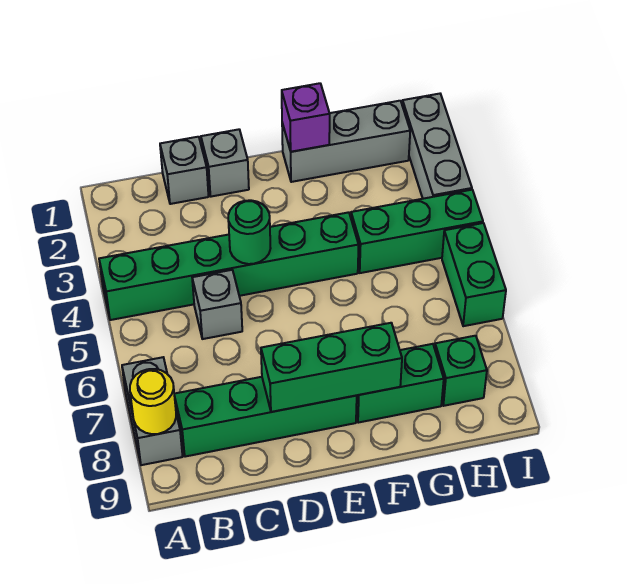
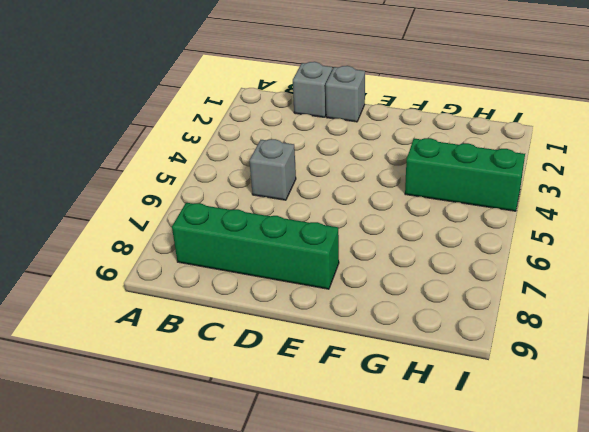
none -> green 1x6 brick [99,212,359,320]
none -> grey 1x2 brick [122,357,183,465]
none -> grey 1x3 brick [282,101,410,182]

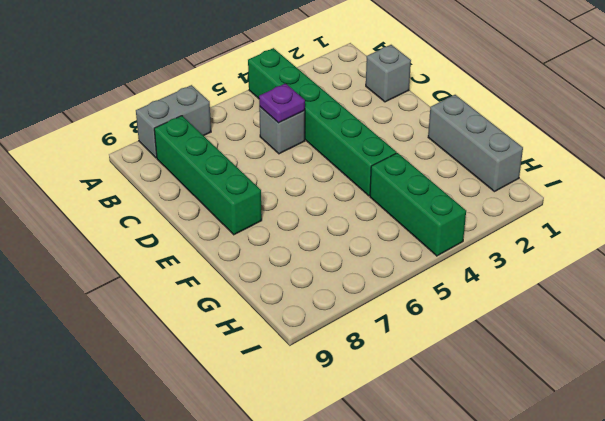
purple 1x1 plate [259,84,305,123] -> none
none -> grey 1x1 brick [201,129,249,197]
none -> green 1x2 brick [356,344,444,423]
none -> green 1x1 brick [435,336,487,406]

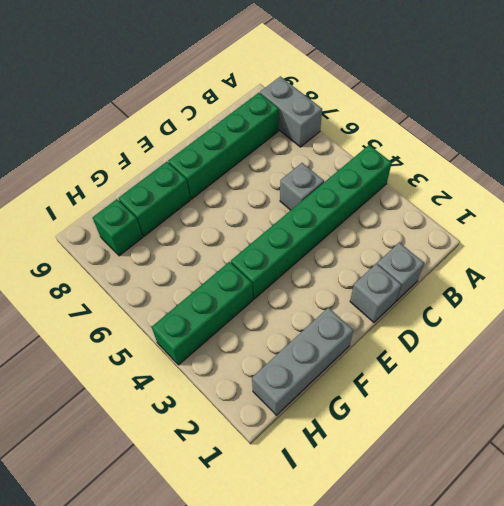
none -> grey 1x3 brick [402,94,472,199]
none -> green 1x2 brick [442,223,506,326]
none -> yellow 1x1 round brick [130,369,176,434]

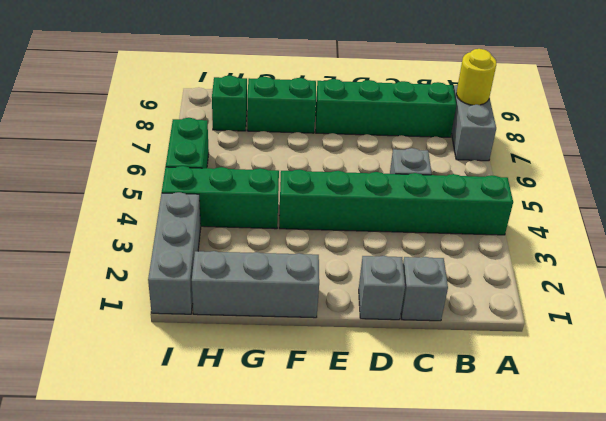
none -> green 1x1 round brick [228,200,271,264]
none -> green 1x3 brick [261,323,402,412]
none -> purple 1x1 brick [282,83,330,152]

